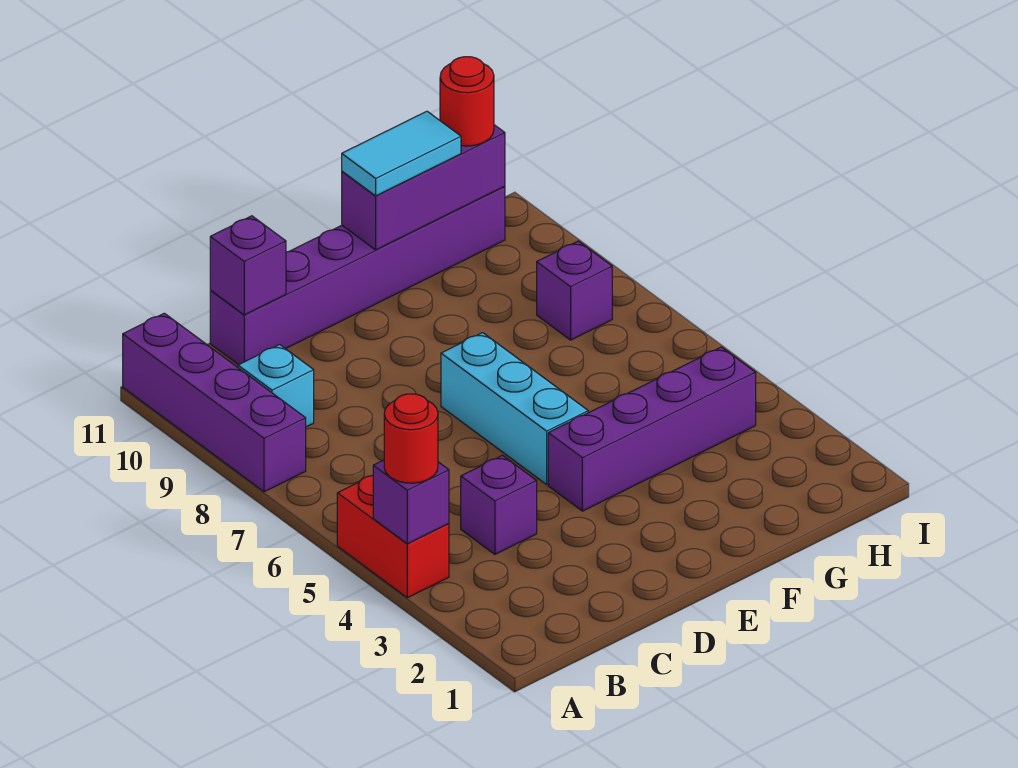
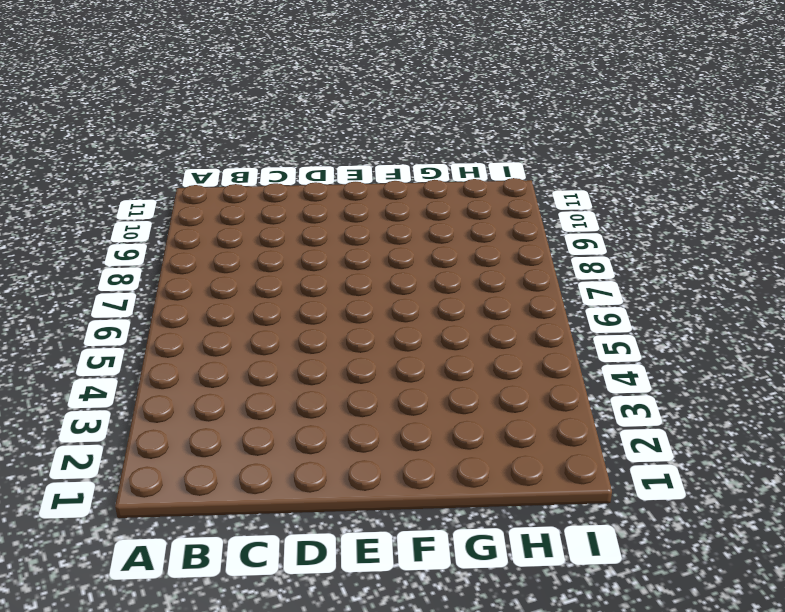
none -> red 1x2 brick [337,475,449,598]
none -> purple 1x4 brick [123,313,306,492]
none -> cyan 1x1 brick [238,345,314,427]

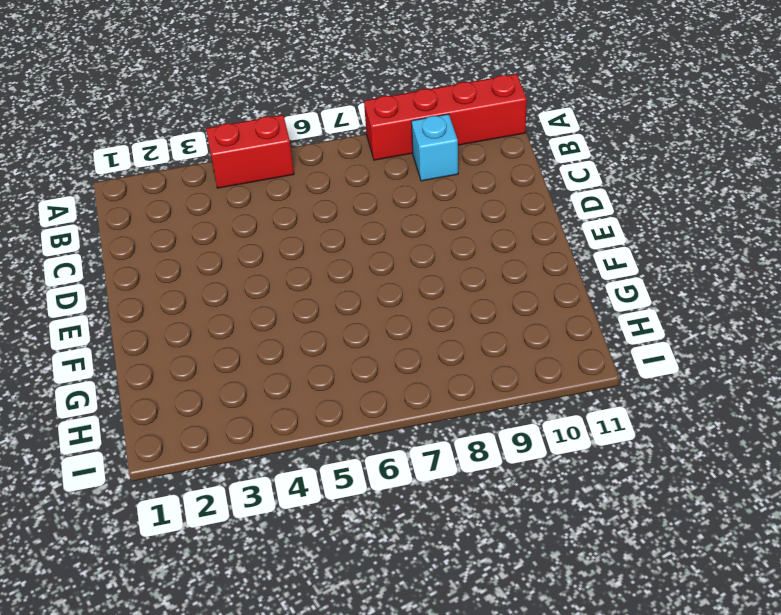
red 1x4 brick [364,74,527,160] -> purple 1x4 brick [123,313,306,492]
none -> purple 1x1 brick [461,455,537,554]
none -> purple 1x6 brick [210,187,505,365]
none -> purple 1x4 brick [548,347,756,511]

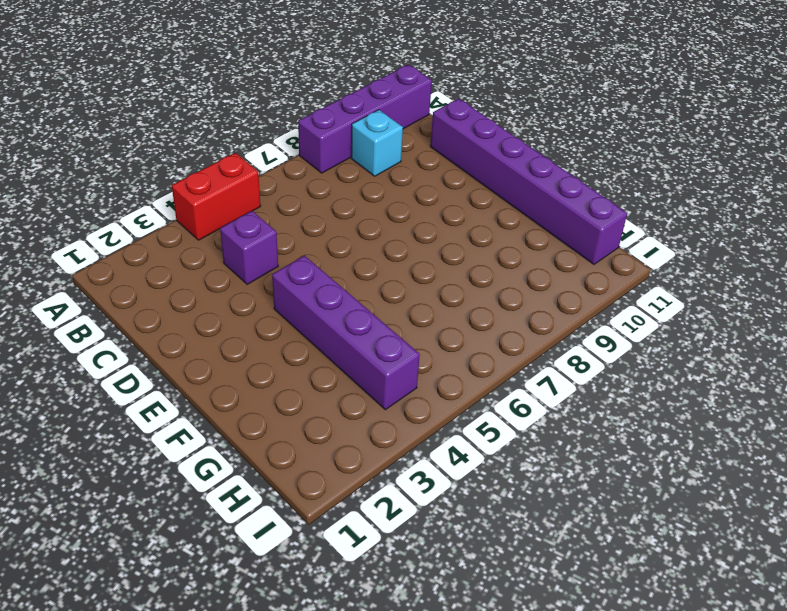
none -> cyan 1x3 brick [441,333,588,484]
none -> purple 1x1 brick [537,241,612,340]
none -> purple 1x1 brick [373,460,449,544]

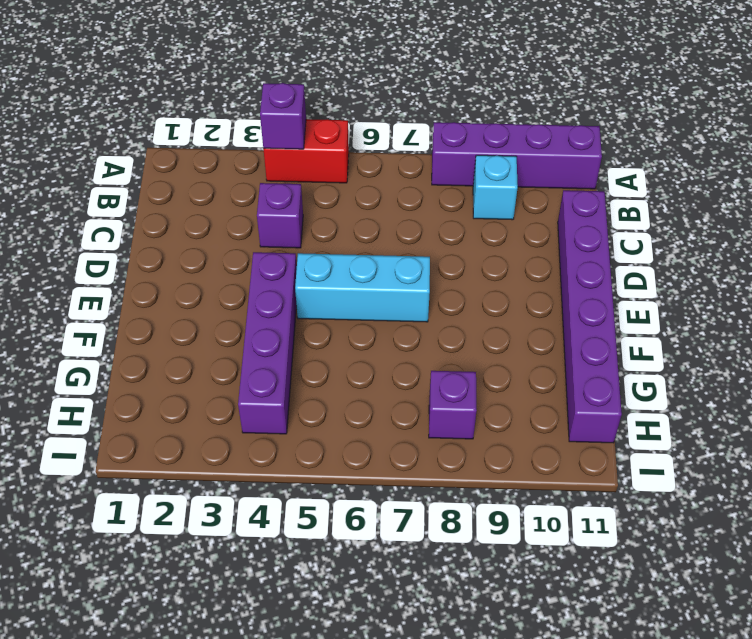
none -> purple 1x1 brick [210,216,286,315]
none -> purple 1x3 brick [342,125,505,250]
none -> red 1x1 round brick [384,394,438,483]

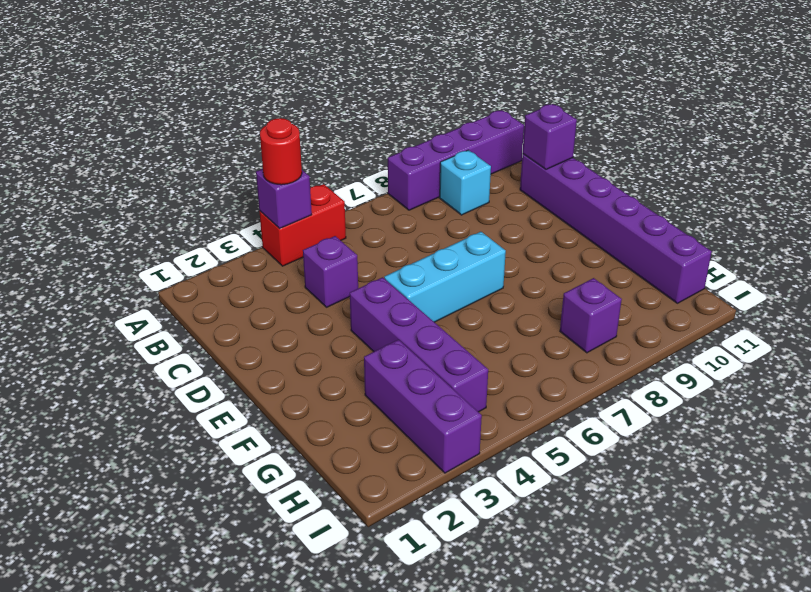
purple 1x3 brick [364,340,482,473] -> purple 1x3 brick moved to [342,125,505,250]
none -> cyan 1x2 tile [342,111,461,196]
none -> red 1x1 round brick [440,57,494,146]

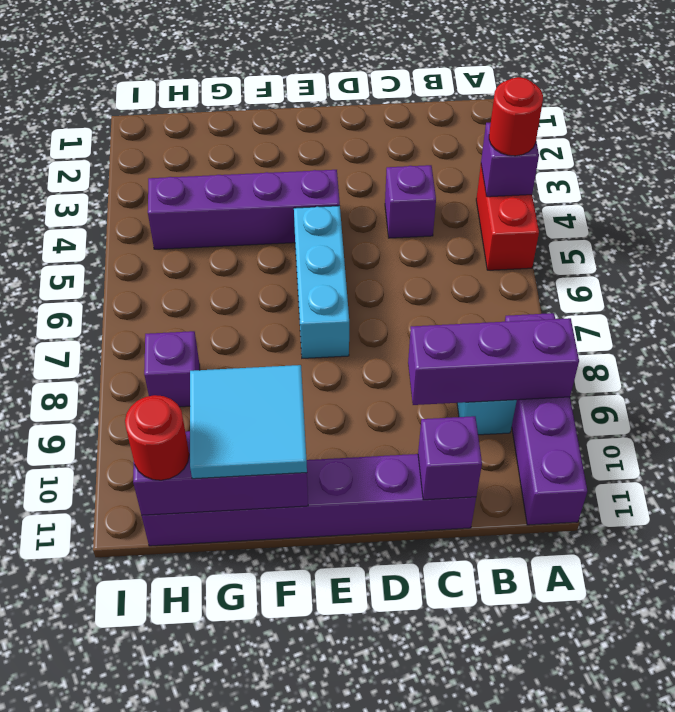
purple 1x3 brick [408,318,579,405] -> none
cyan 2x2 tile [190,365,307,479] -> cyan 1x2 tile [342,111,461,196]

